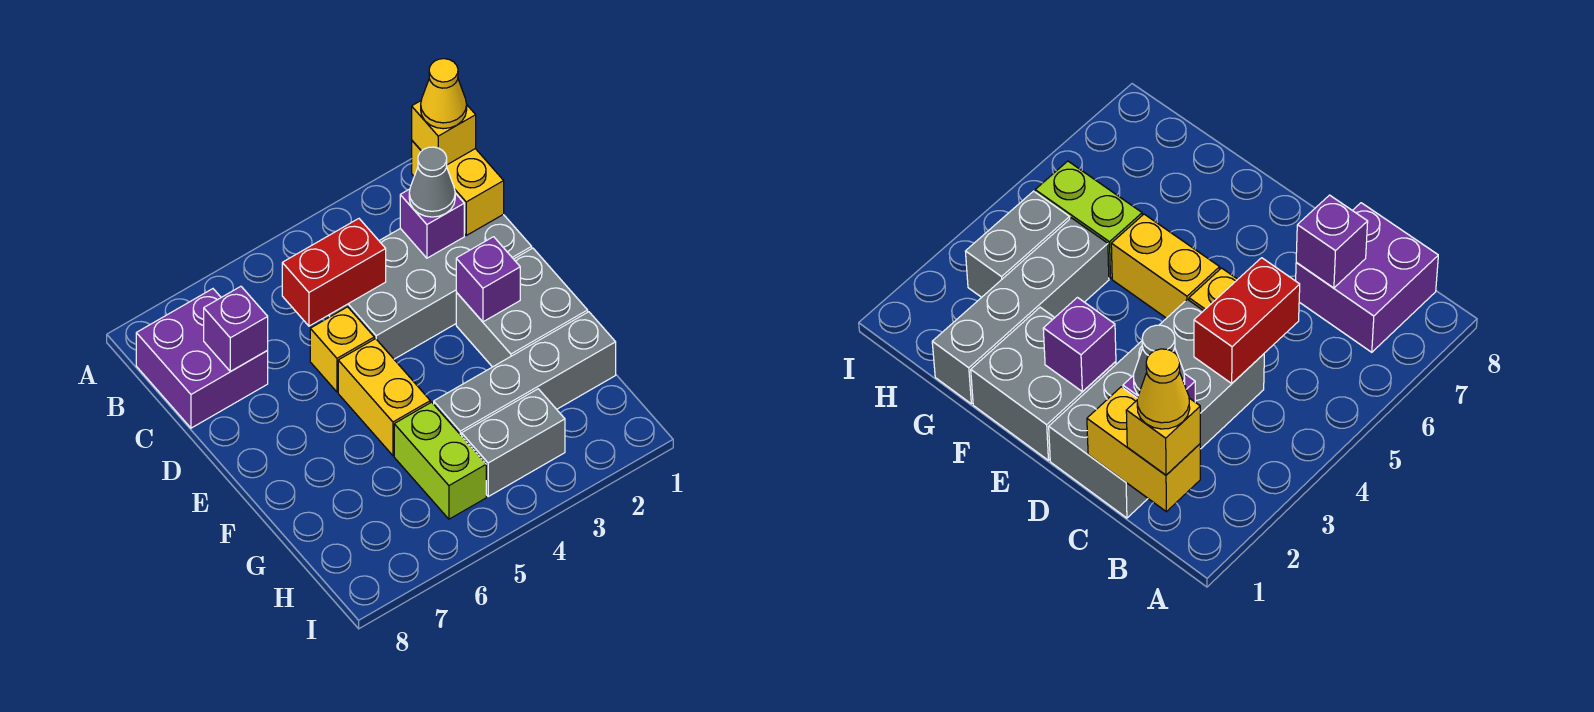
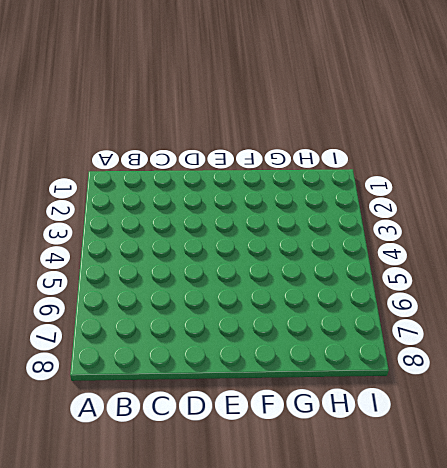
none -> purple 2x2 brick [136,289,268,428]
none -> grey 2x4 brick [329,214,532,359]
none -> yellow 1x1 brick [310,307,374,392]

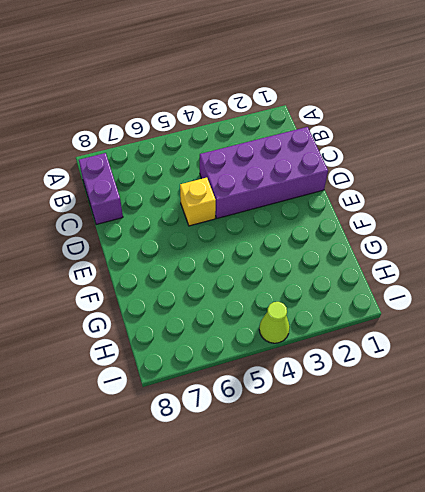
purple 1x2 brick [79,153,123,225] -> purple 2x2 brick [136,289,268,428]
purple 2x4 brick [200,127,328,218] -> grey 2x4 brick [329,214,532,359]
lime 1x1 cone [259,302,290,343] -> none
none -> grey 2x2 brick [456,248,588,367]
none -> yellow 1x2 brick [338,339,430,456]
none -> grey 1x4 brick [434,312,616,436]

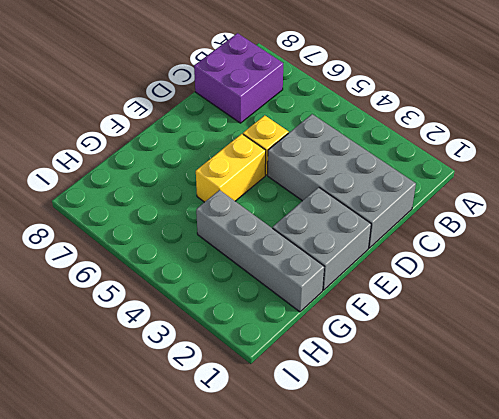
none -> lime 1x2 brick [394,402,486,519]
none -> grey 1x2 brick [462,389,565,496]
none -> yellow 1x2 brick [412,141,504,235]

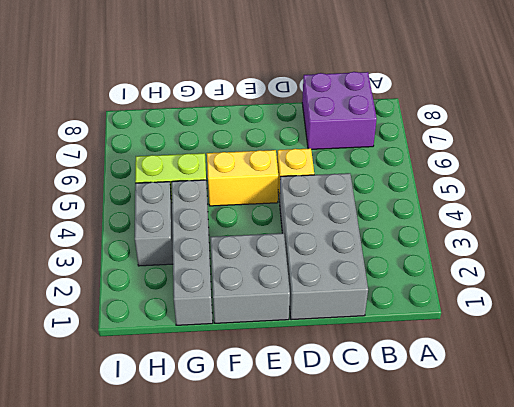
none -> yellow 1x2 brick [412,141,504,235]
none -> purple 1x1 brick [400,189,464,258]
none -> red 1x2 brick [282,219,386,326]

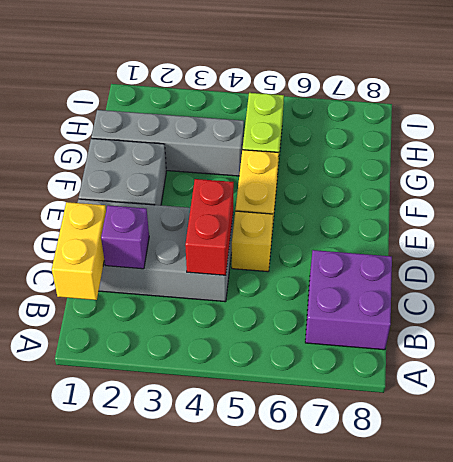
red 1x2 brick [185,179,234,275] -> red 1x2 brick turned to [282,219,386,326]
none -> grey 1x2 brick [462,389,565,496]
none -> purple 1x1 brick [204,286,268,372]
none -> purple 1x1 brick [456,237,520,322]

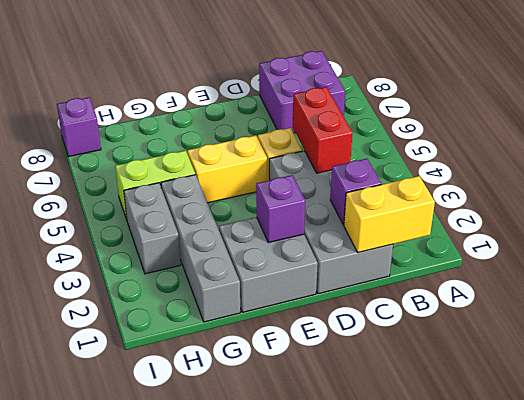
purple 1x1 brick [57,97,101,157] -> purple 1x1 brick moved to [204,286,268,372]
none -> yellow 1x1 brick [412,101,476,165]
none -> grey 1x1 cone [409,147,455,217]
none -> yellow 1x1 cone [421,59,467,129]

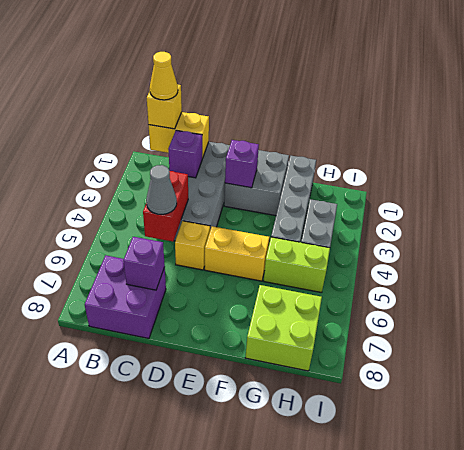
grey 1x1 cone [146,165,177,214] -> grey 1x1 cone moved to [409,147,455,217]
lime 2x2 brick [245,285,322,371] -> none

